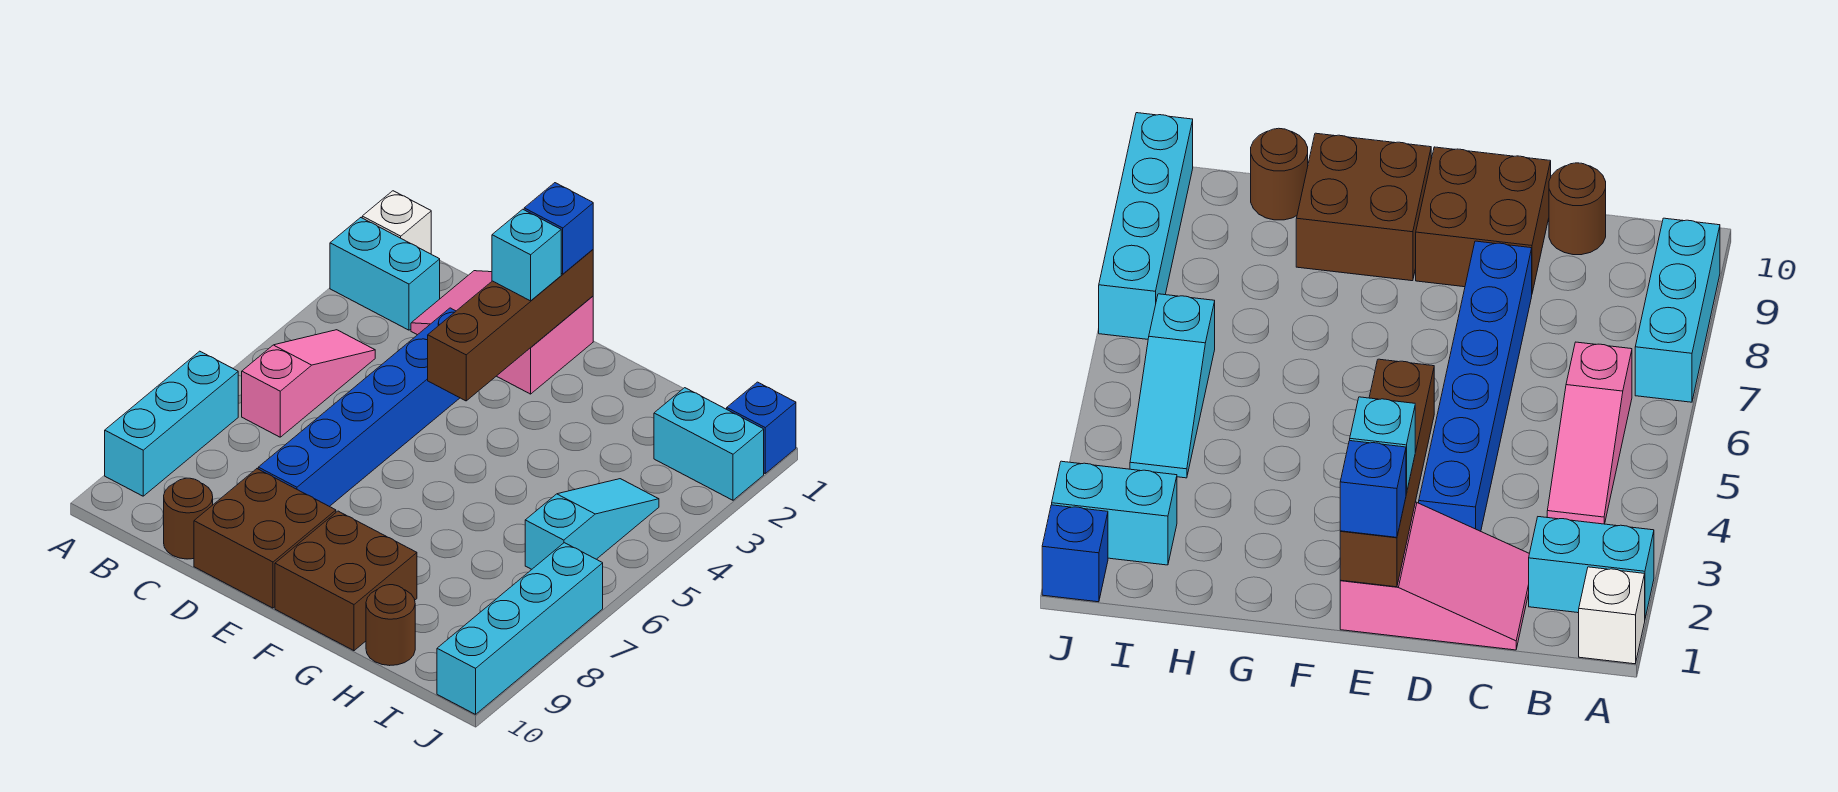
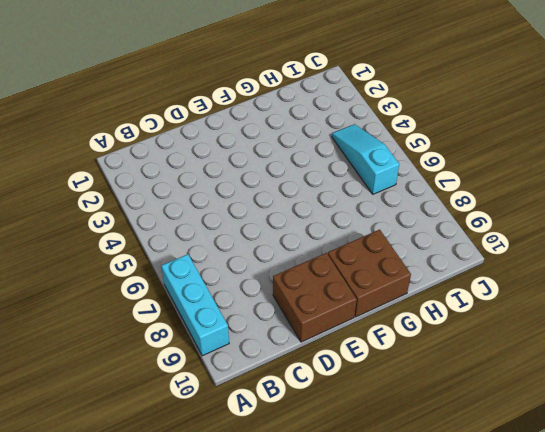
none -> white 1x1 brick [362,191,431,254]
none -> cyan 1x2 brick [330,218,440,330]
none -> pink 1x3 slope [242,330,375,437]

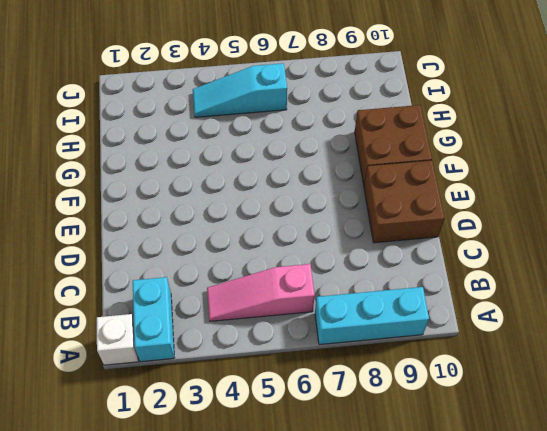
none -> pink 2x3 slope [411,271,593,394]
none -> brown 1x1 round brick [164,478,213,559]
none -> blue 1x6 brick [258,308,459,507]

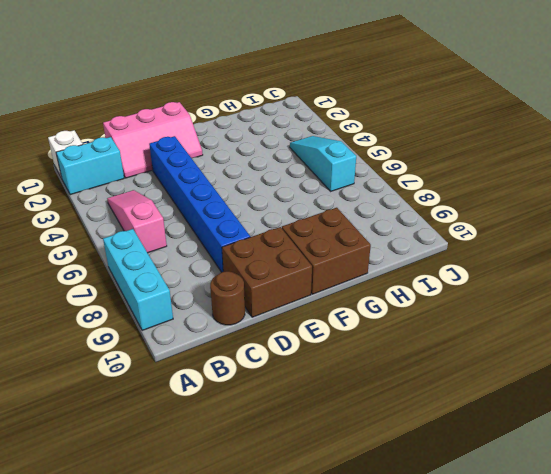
pink 2x3 slope [103,102,203,178] -> pink 2x3 slope turned to [411,271,593,394]
none -> brown 1x1 round brick [366,585,415,666]
none -> cyan 1x2 brick [654,388,764,500]
none -> blue 1x1 brick [727,382,796,473]

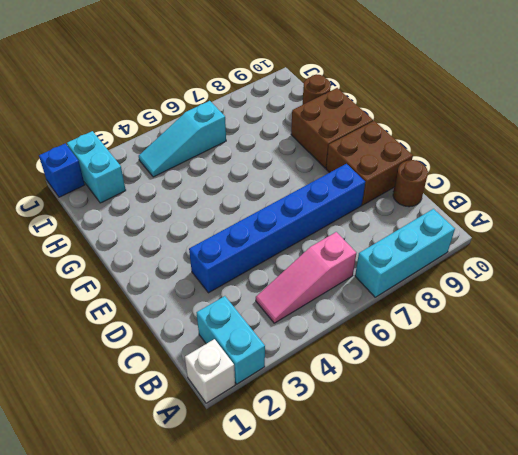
none -> pink 2x3 slope [411,271,593,394]
none -> cyan 1x4 brick [437,543,603,714]
none -> brown 1x4 brick [428,250,593,401]

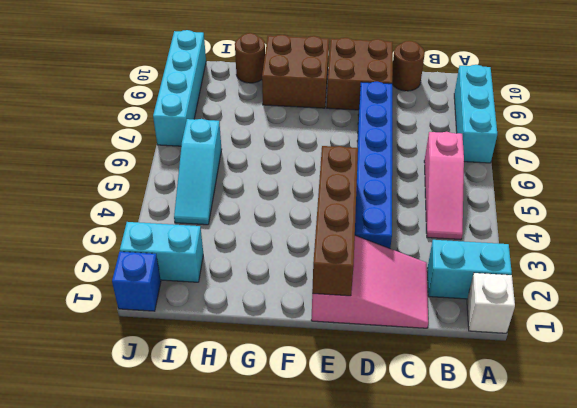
none -> blue 1x1 brick [524,183,593,274]
none -> cyan 1x1 brick [492,209,561,301]

